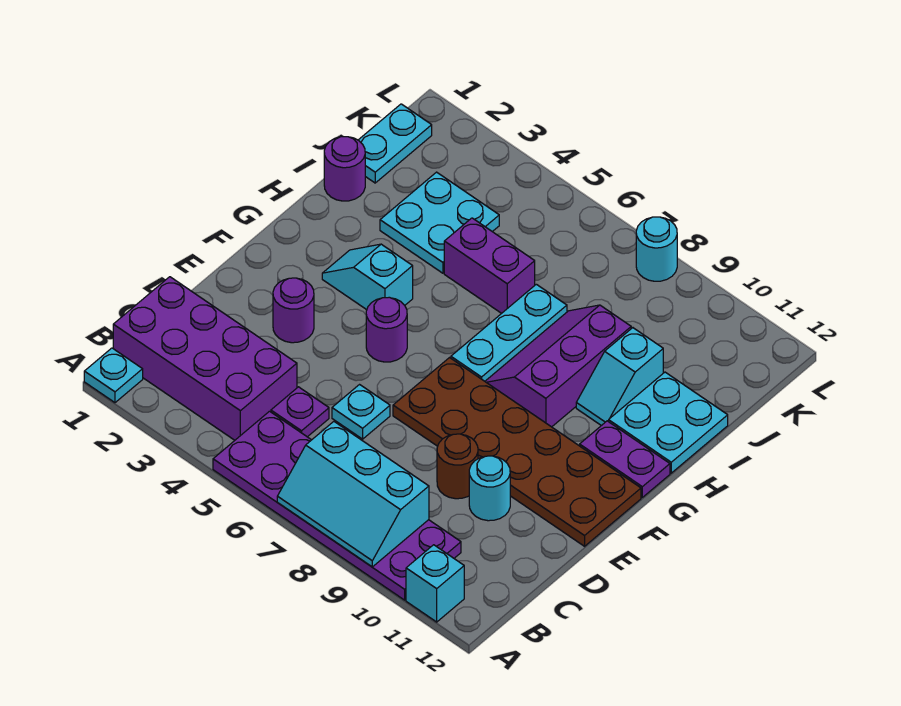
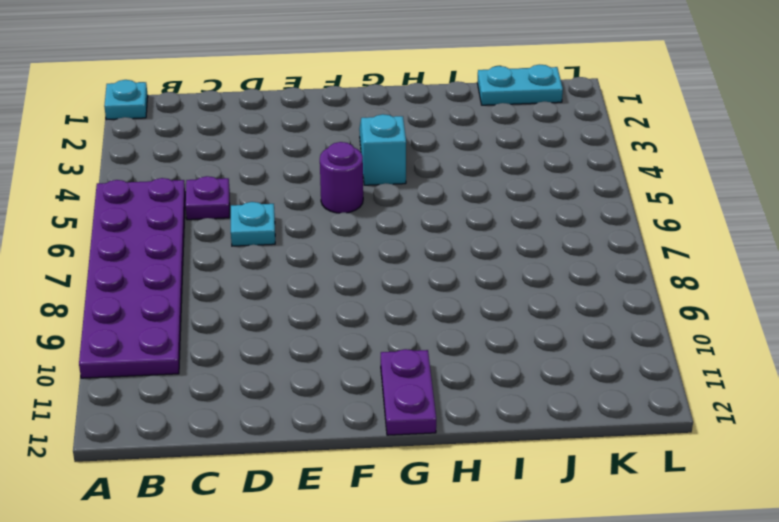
none -> cyan 1x1 brick [406,545,464,622]
none -> purple 2x4 brick [113,277,297,440]
none -> brown 1x1 round brick [437,434,478,499]

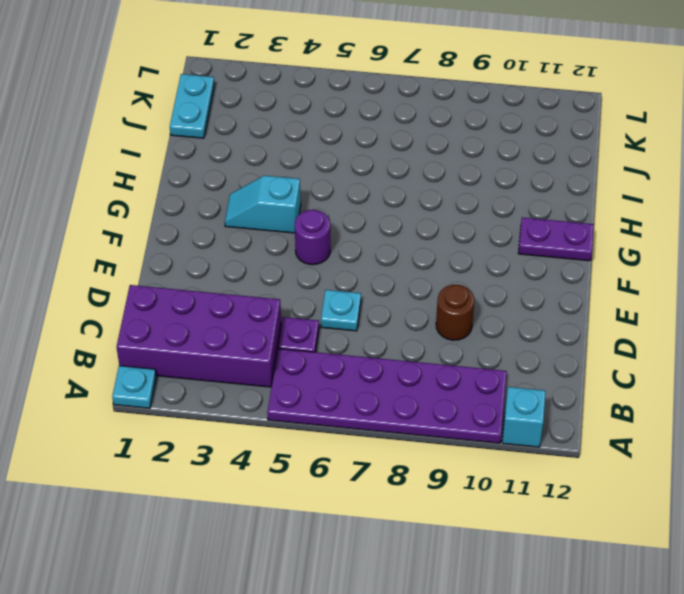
none -> cyan 1x1 round brick [469,456,510,521]
none -> purple 1x1 round brick [273,278,314,343]
none -> brown 2x6 plate [393,358,641,546]

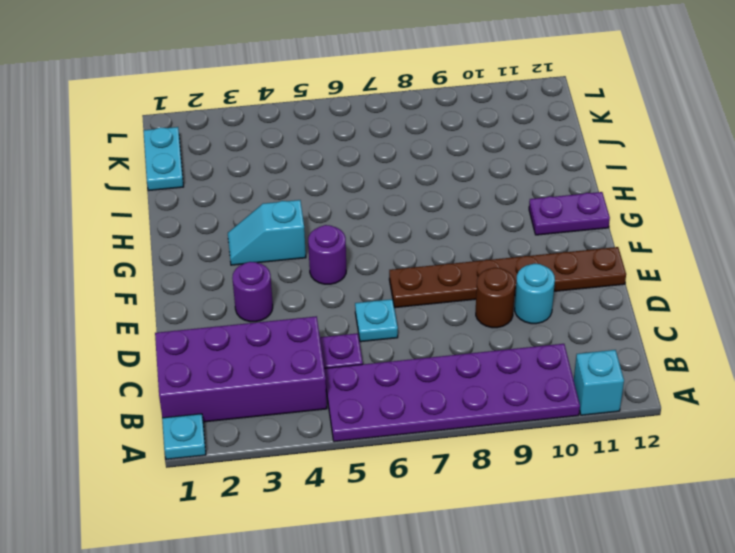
brown 1x6 plate [389,247,626,308] -> brown 2x6 plate [393,358,641,546]
none -> cyan 1x3 plate [451,284,567,381]
none -> purple 2x3 slope [485,305,631,427]
none -> cyan 1x2 slope [576,328,663,426]

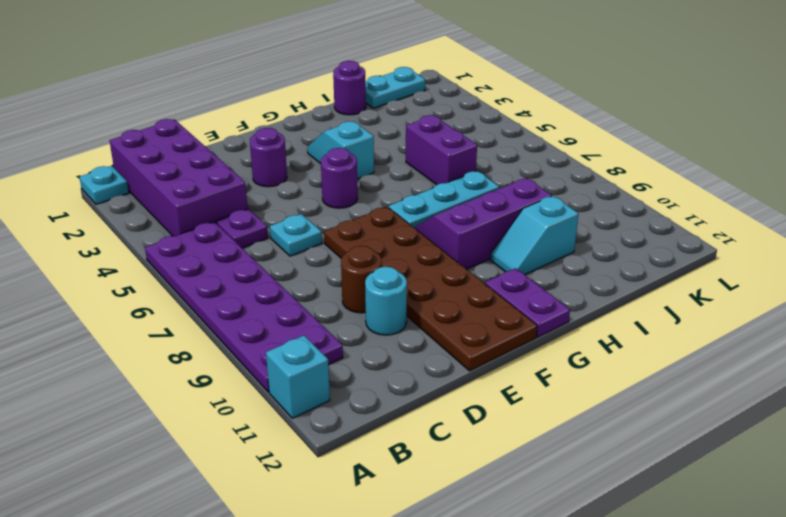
none -> cyan 2x2 plate [609,372,728,473]
none -> cyan 2x2 plate [380,172,499,273]
none -> cyan 1x1 round brick [636,217,677,281]

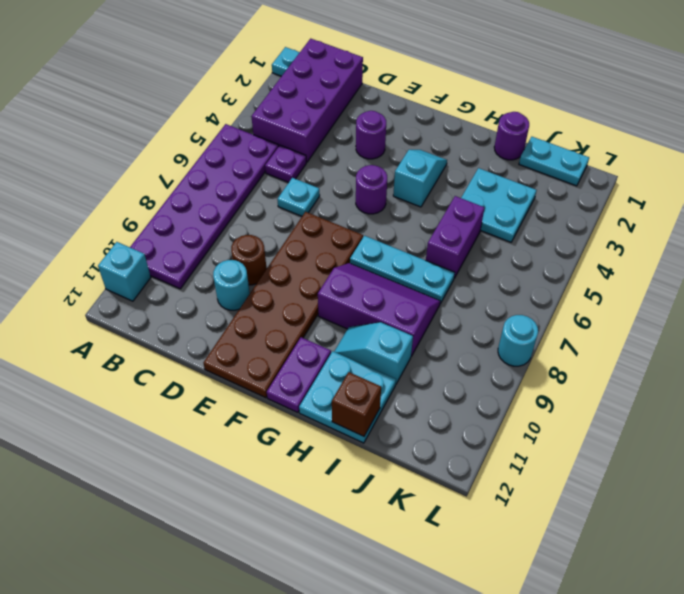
brown 1x1 brick [332,372,381,436] -> none
none -> cyan 2x3 slope [277,422,429,567]

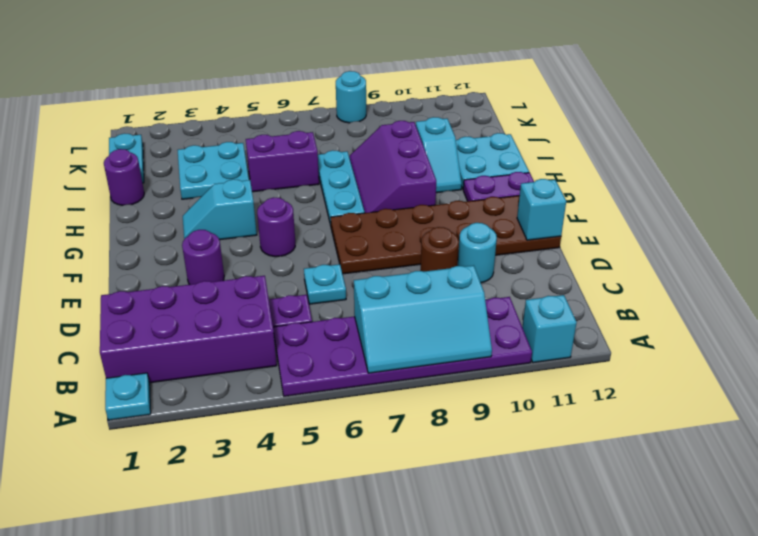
cyan 1x1 brick [517,179,566,240] -> none

